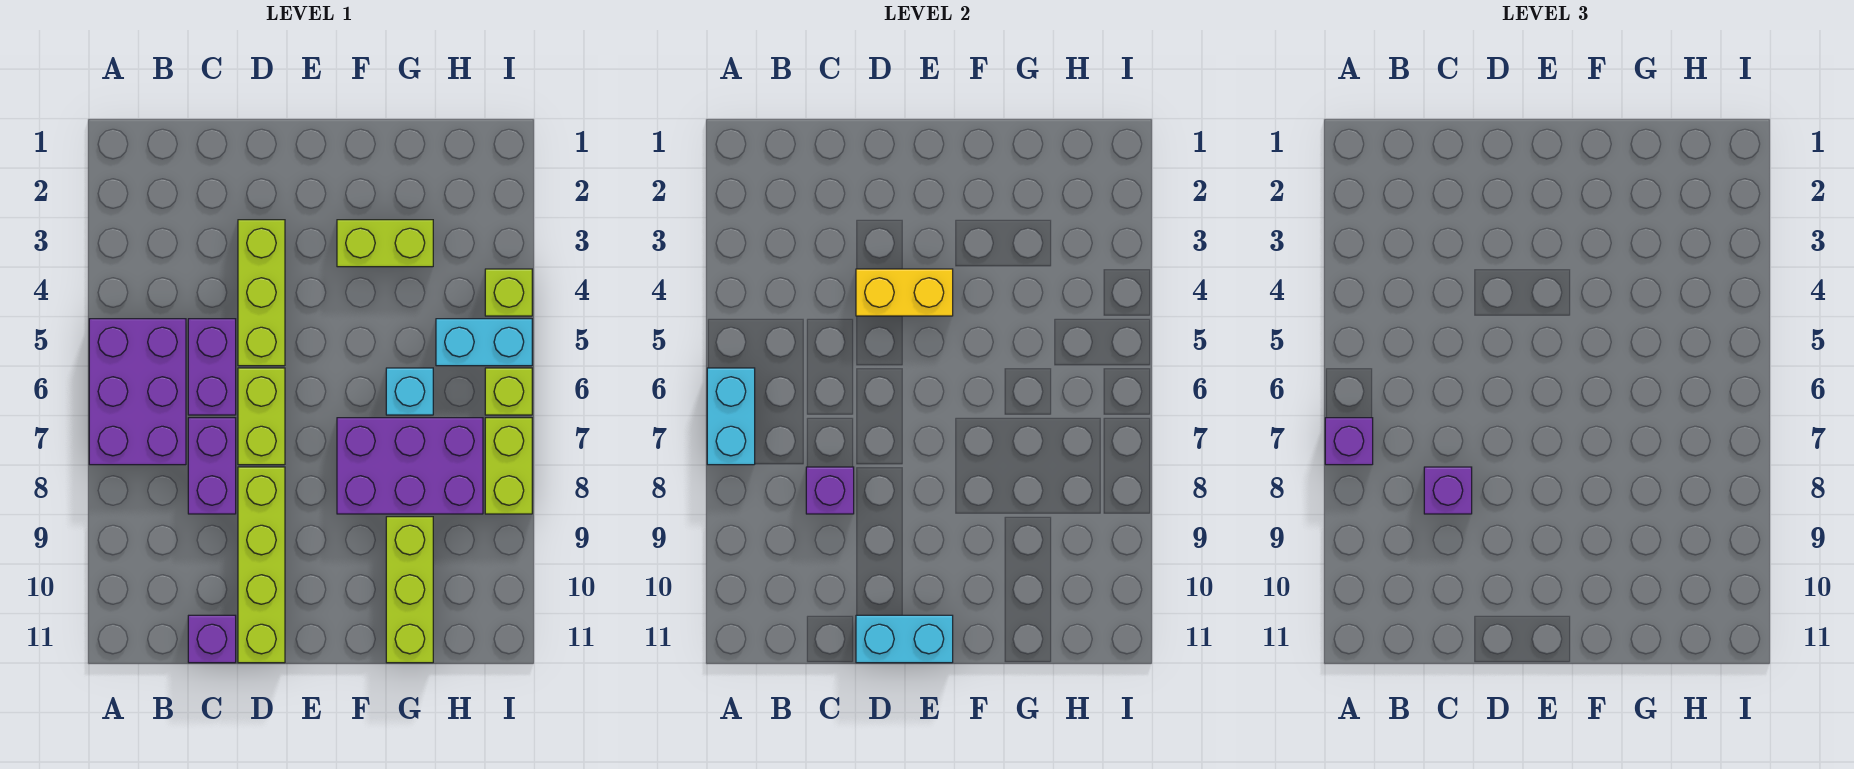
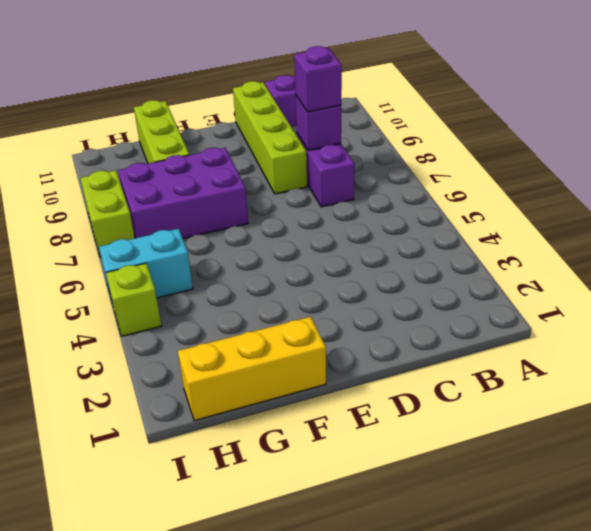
yellow 1x3 brick [178,317,326,421] -> none
none -> purple 2x3 brick [89,319,186,465]
none -> purple 1x2 brick [188,319,236,415]
none -> lime 1x3 brick [238,220,285,366]

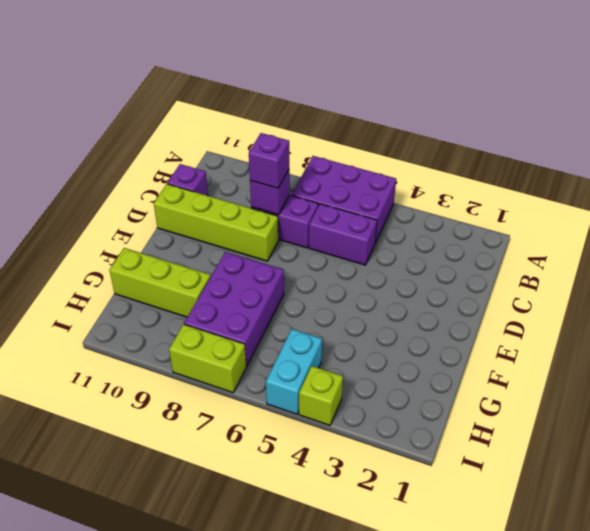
none -> lime 1x3 brick [238,220,285,366]
none -> lime 1x2 brick [238,368,285,465]
none -> lime 1x2 brick [337,220,433,267]

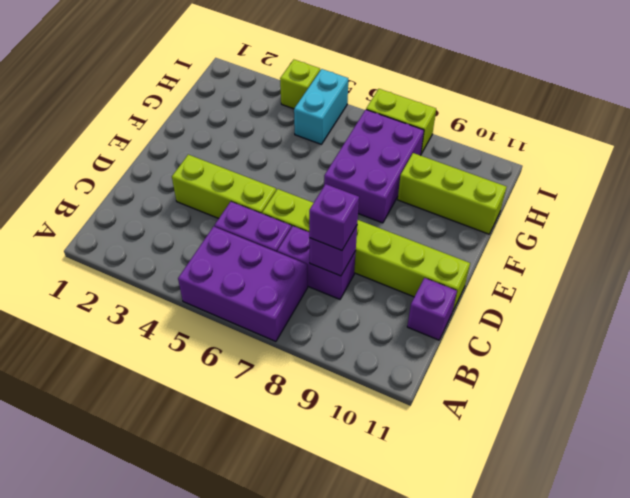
none -> lime 1x2 brick [337,220,433,267]
none -> cyan 1x1 brick [386,368,433,415]
none -> lime 1x1 brick [485,368,532,415]

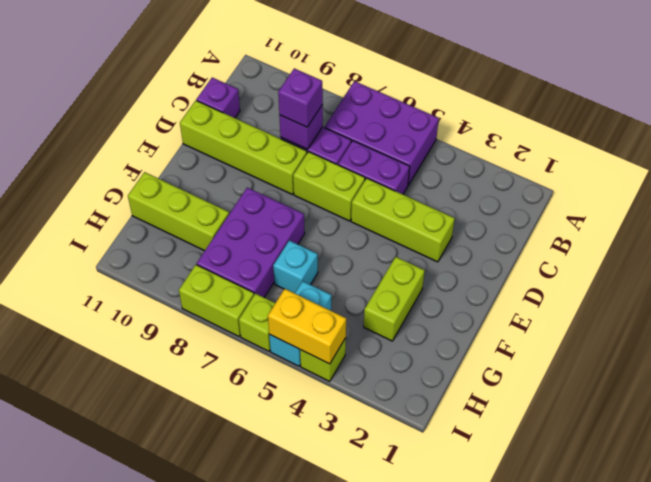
yellow 1x2 brick [268,289,346,364] -> yellow 1x2 brick turned to [856,269,953,316]
none -> cyan 1x2 brick [707,368,755,465]
none -> cyan 1x2 brick [856,615,953,663]
none -> purple 1x1 brick [1325,418,1373,465]

